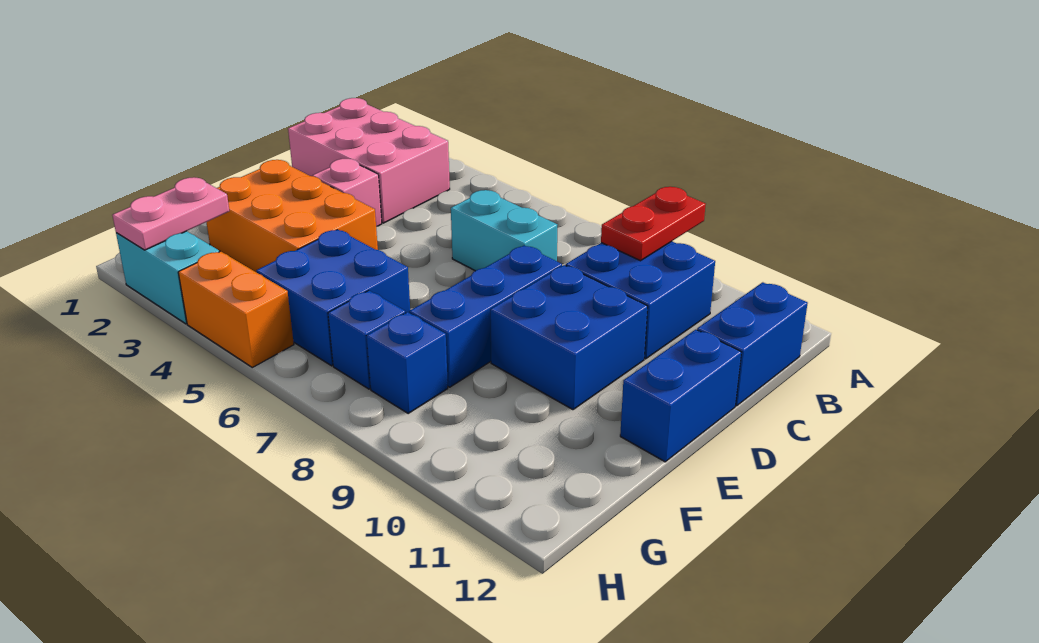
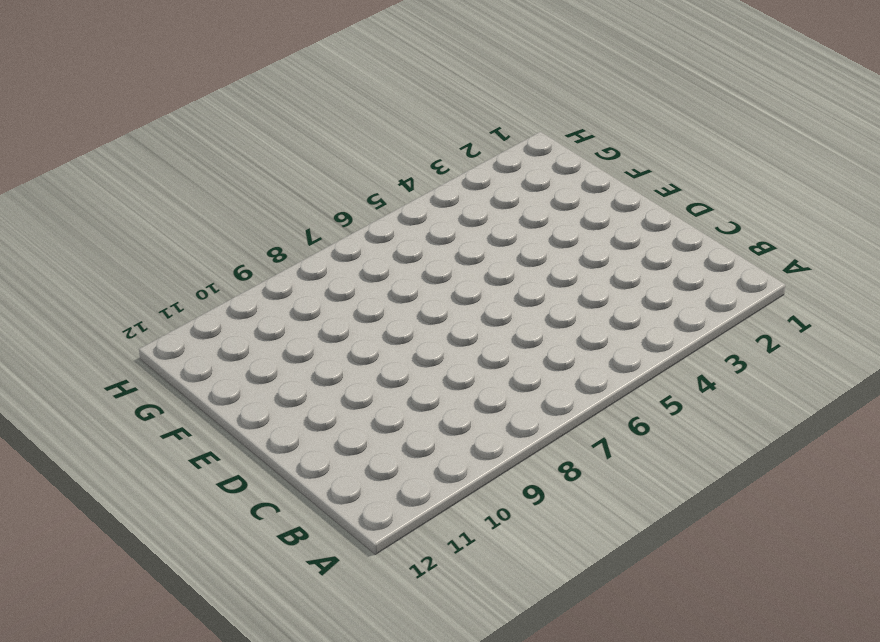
none -> pink 2x3 brick [288,98,450,223]
none -> blue 2x2 brick [566,241,715,359]
none -> blue 1x2 brick [697,282,808,406]

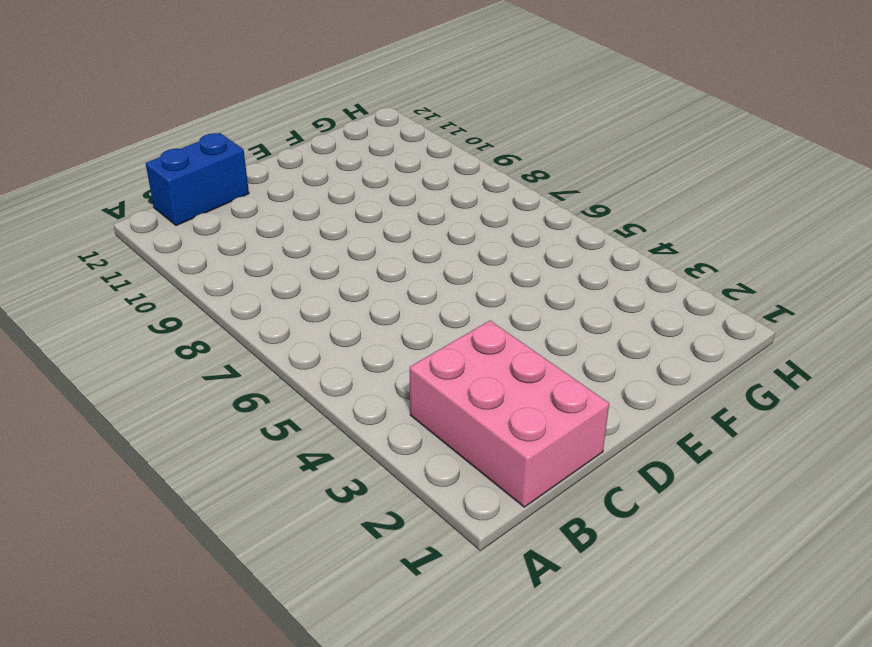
none -> blue 2x2 brick [566,241,715,359]
none -> cyan 1x2 brick [451,190,557,271]
none -> pink 1x1 brick [313,159,382,227]

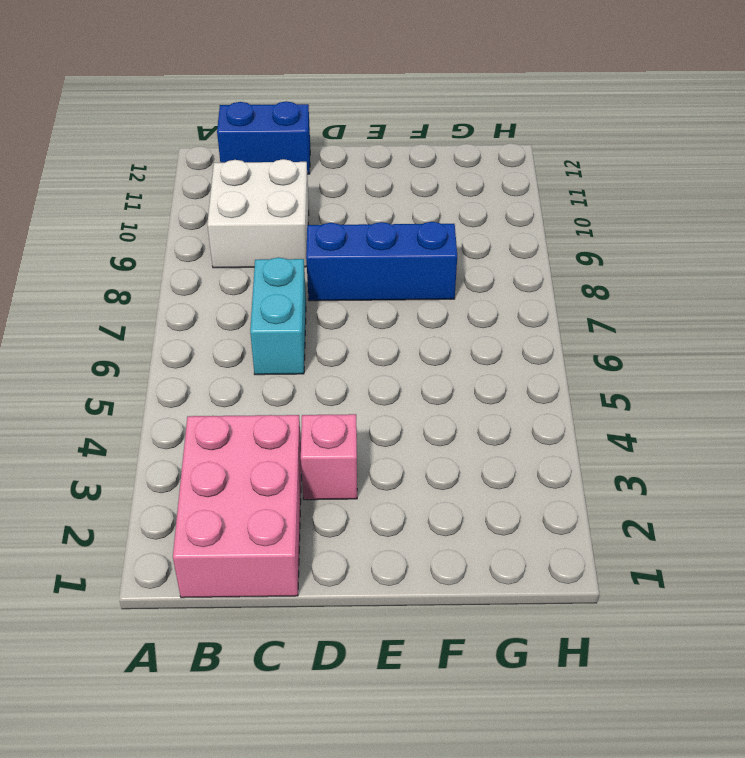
white 2x2 brick [207,159,309,268] -> blue 2x2 brick [566,241,715,359]
none -> blue 2x2 brick [490,265,648,410]
none -> blue 1x2 brick [620,330,741,462]
none -> orange 2x3 brick [206,160,378,272]

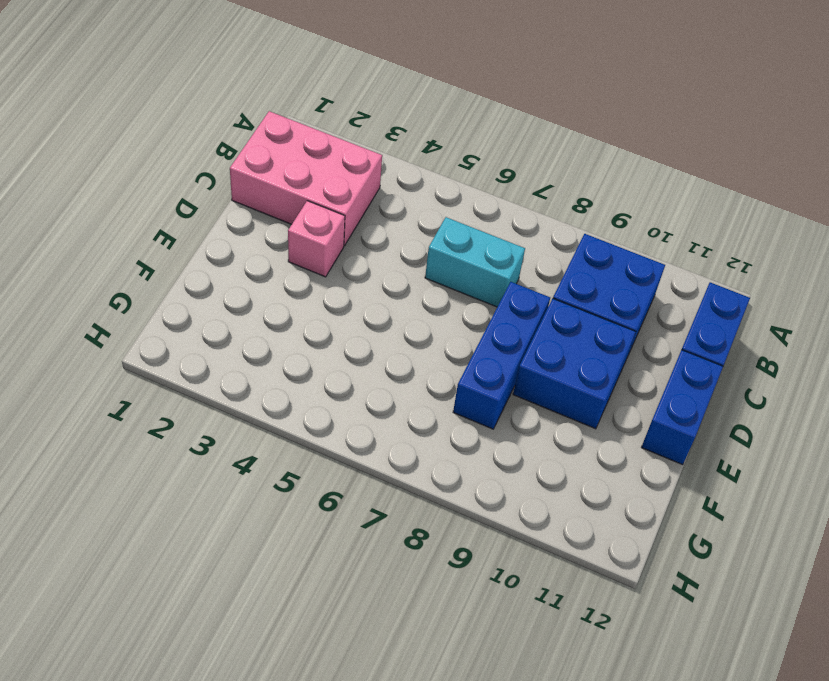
none -> orange 2x3 brick [206,160,378,272]
none -> blue 2x2 brick [256,230,410,366]
none -> blue 1x1 brick [328,290,406,389]

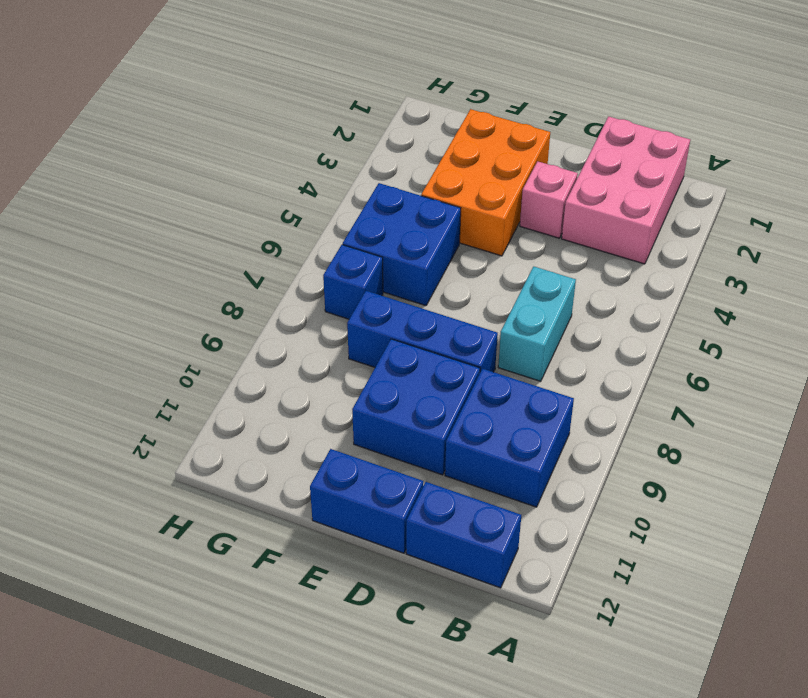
none -> blue 1x1 brick [367,312,448,413]
none -> cyan 1x2 brick [116,231,219,324]
none -> orange 1x2 brick [178,251,294,367]

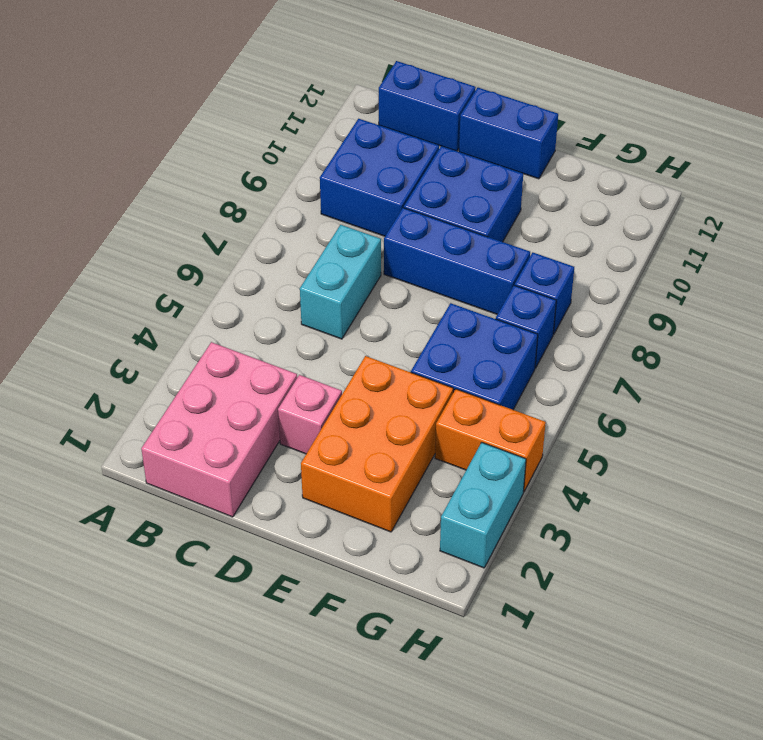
orange 1x2 brick [435,389,546,492] -> orange 1x2 brick turned to [178,251,294,367]
none -> red 1x2 plate [601,187,706,261]
none -> pink 1x2 plate [112,177,229,250]

